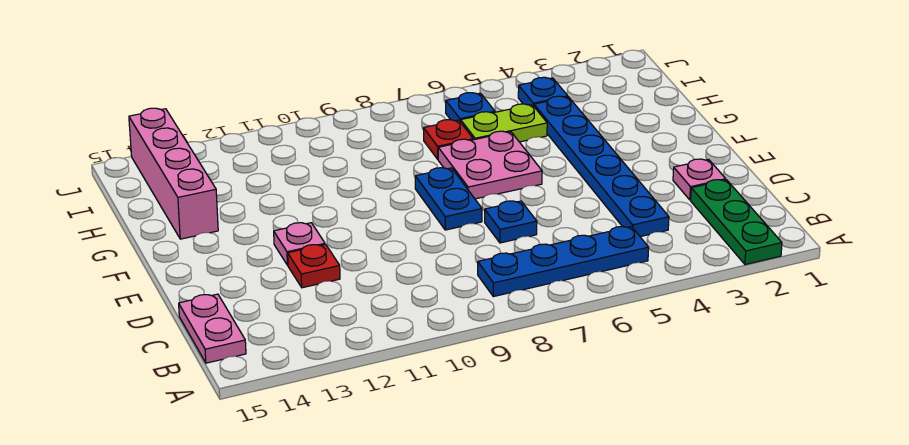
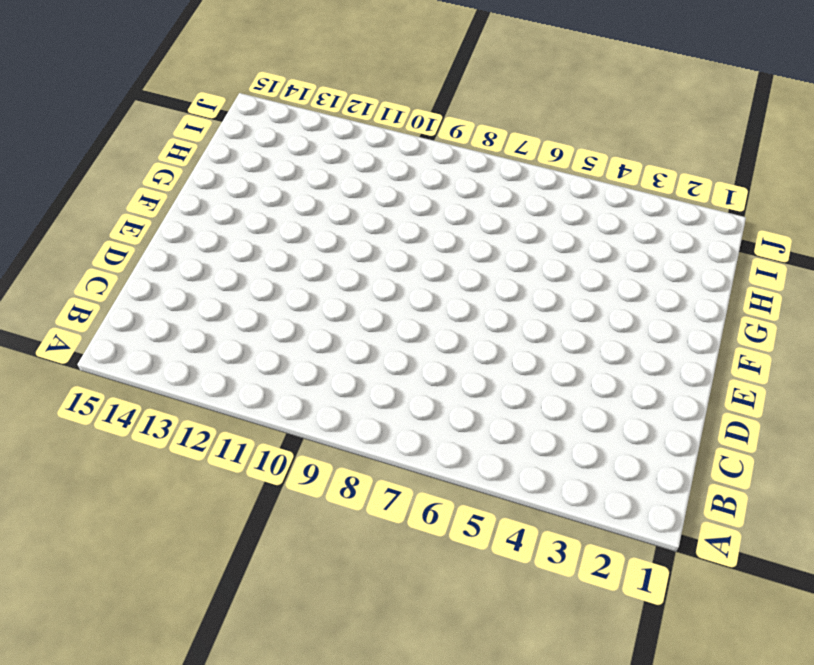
none -> green 1x3 plate [691,180,782,265]
none -> blue 1x4 plate [478,227,649,297]
none -> pink 1x2 plate [179,294,246,363]

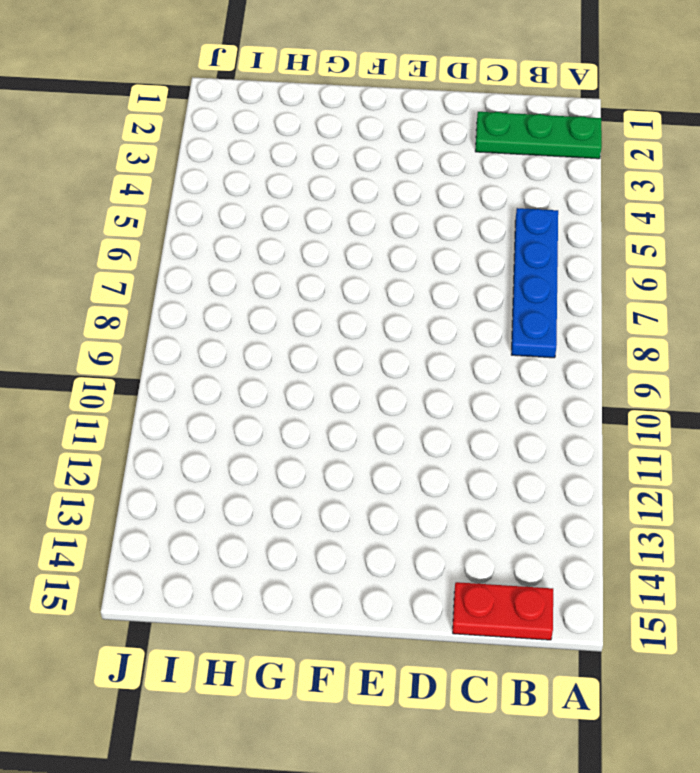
red 1x2 plate [453,582,553,640] -> pink 1x2 plate [179,294,246,363]
none -> blue 1x6 plate [534,96,669,237]
none -> pink 1x1 plate [673,159,726,200]
none -> blue 1x1 plate [485,201,537,243]

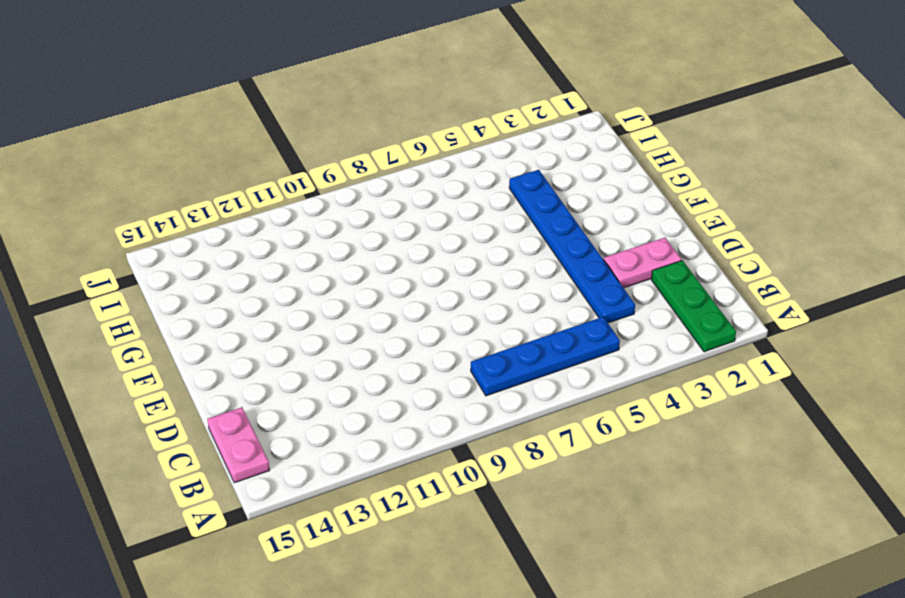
pink 1x2 plate [603,238,682,288] -> pink 1x1 plate [673,159,726,200]
none -> blue 1x1 plate [485,201,537,243]
none -> red 1x1 plate [288,244,340,288]
none -> blue 1x2 plate [415,168,482,230]

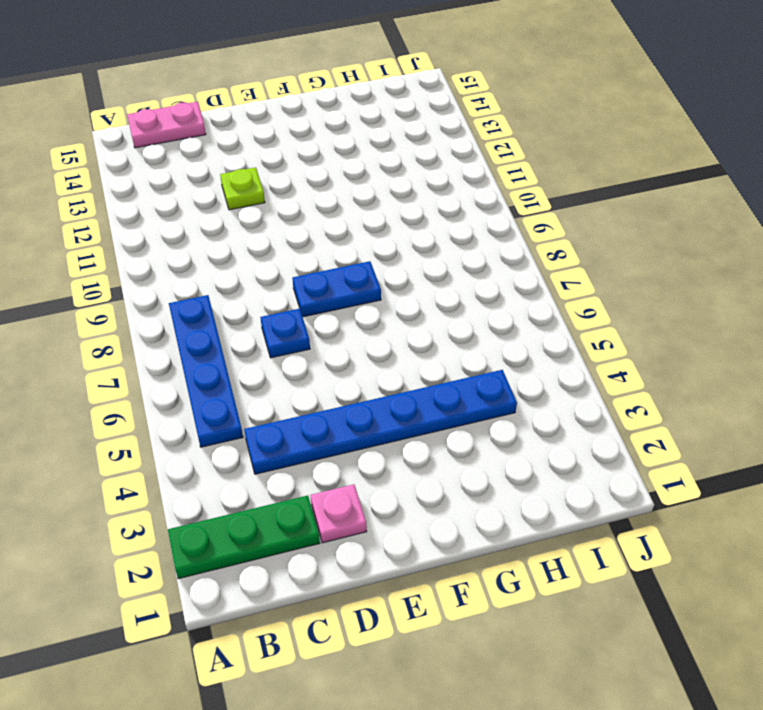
lime 1x1 plate [220,167,265,210] -> red 1x1 plate [288,244,340,288]
none -> pink 1x1 plate [274,223,325,265]
none -> pink 2x2 plate [438,131,542,199]
none -> pink 1x4 brick [129,108,218,239]

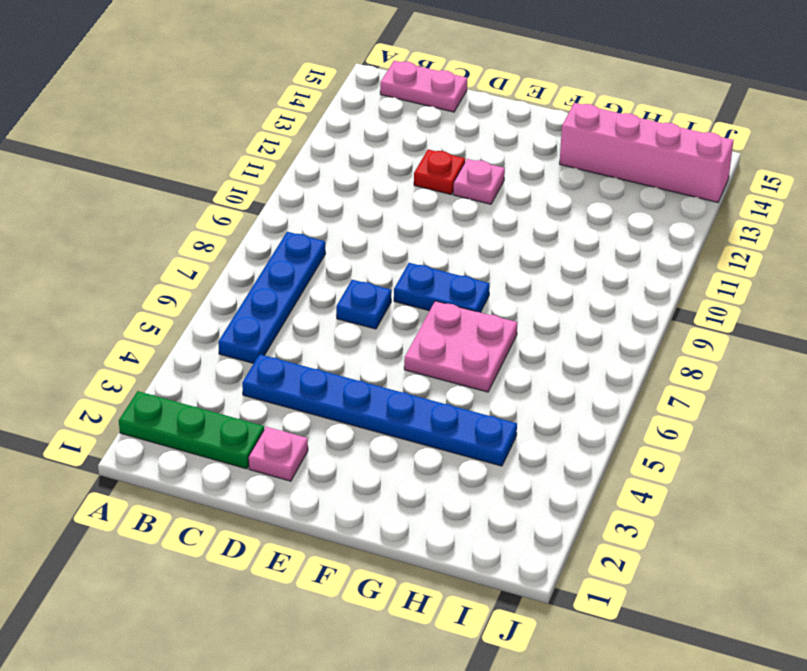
none -> lime 1x2 plate [461,104,547,142]
none -> red 1x1 plate [423,120,473,159]
none -> blue 1x1 plate [518,77,568,106]

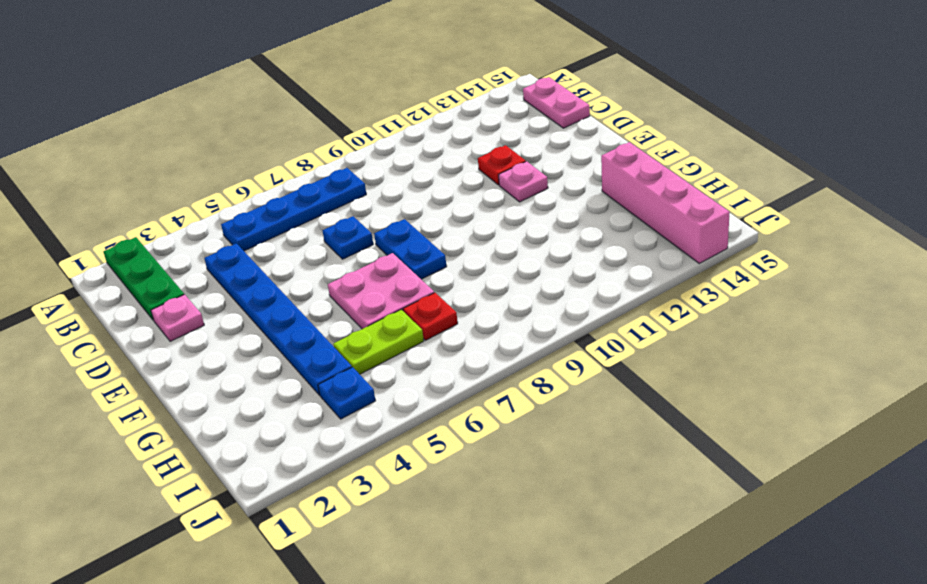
none -> blue 1x1 plate [446,93,495,122]

